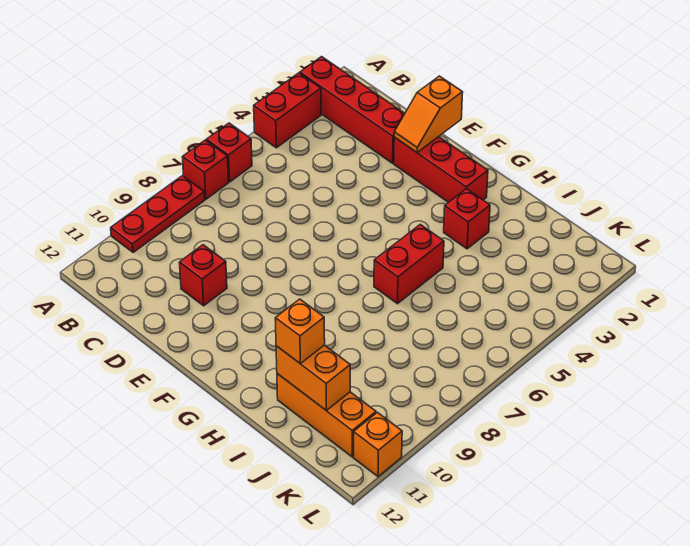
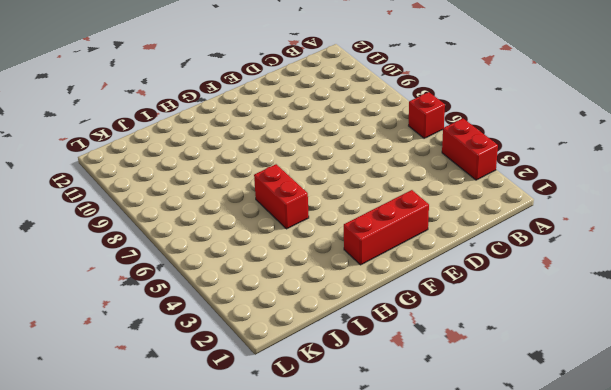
none -> red 1x4 brick [300,57,405,163]
none -> red 1x1 brick [183,140,229,199]
none -> red 1x3 plate [111,176,205,253]

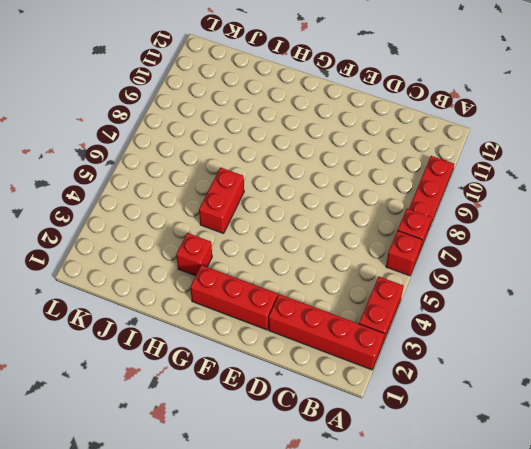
none -> red 1x1 brick [179,245,227,306]
none -> orange 1x3 brick [277,374,376,457]
none -> orange 1x1 brick [353,412,402,477]

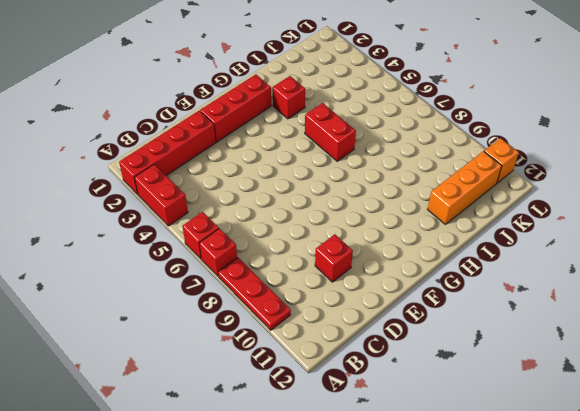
none -> orange 1x2 slope [394,76,463,152]
none -> orange 1x2 brick [276,345,350,410]
none -> orange 1x1 brick [275,299,325,364]

